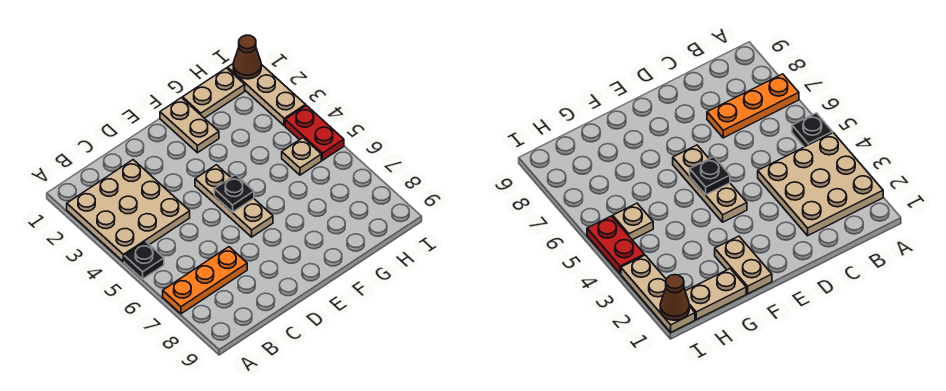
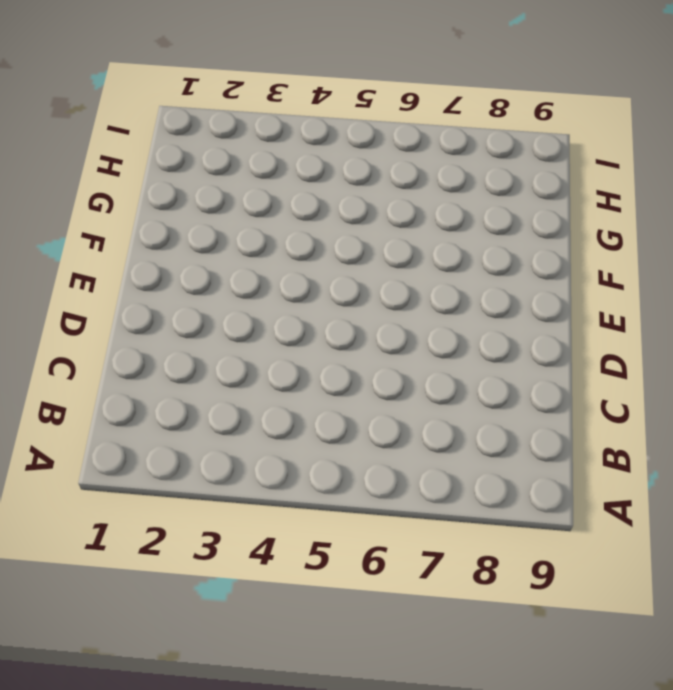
none -> tan 3x3 plate [67,160,190,262]
none -> black 1x1 plate [124,241,164,279]

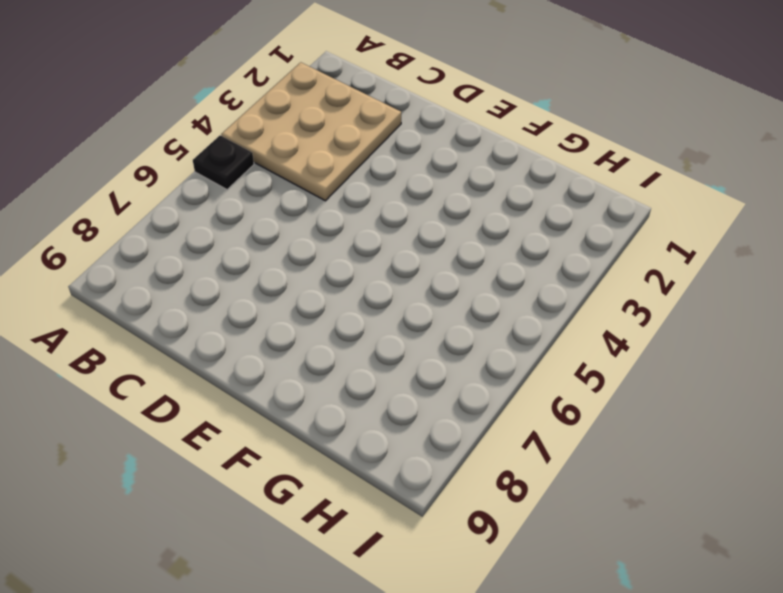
none -> orange 1x3 plate [163,247,247,314]
none -> tan 1x3 plate [195,165,273,237]

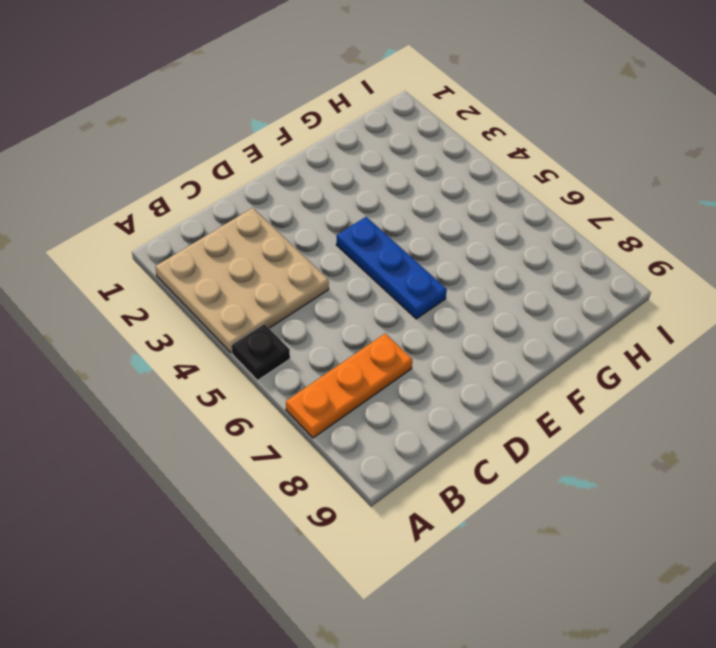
blue 1x3 plate [336,217,447,319] -> tan 1x3 plate [195,165,273,237]
none -> tan 1x2 plate [160,98,219,153]
none -> tan 1x2 plate [183,68,245,118]

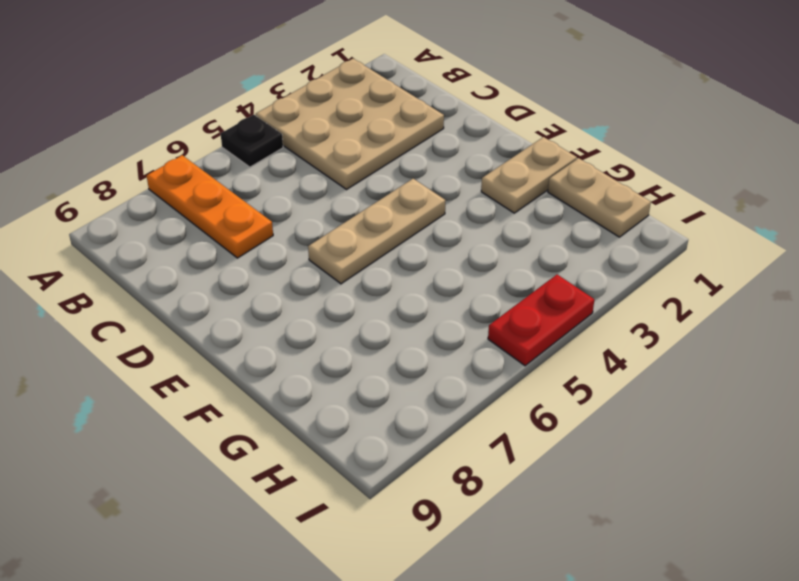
none -> tan 1x1 plate [282,138,321,175]
none -> tan 1x3 plate [228,64,306,126]

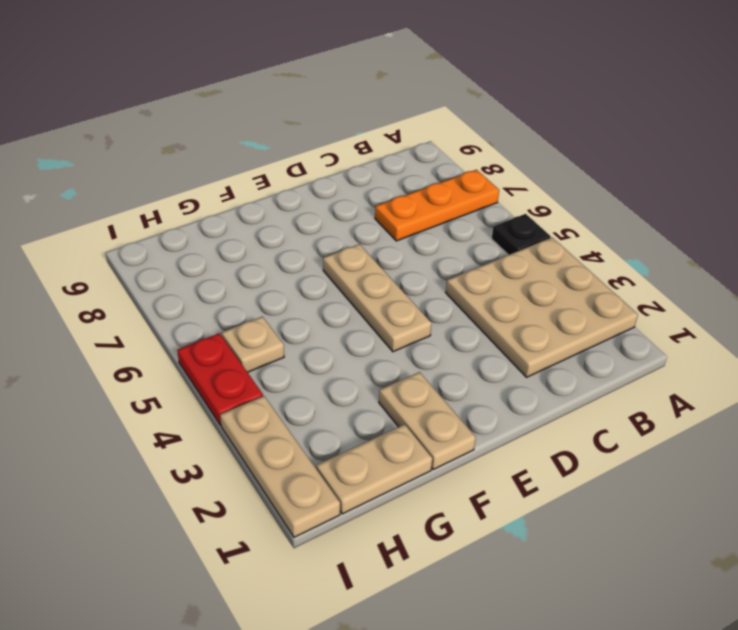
none -> black 1x1 plate [214,175,254,212]
none -> brown 1x1 cone [233,35,261,79]

